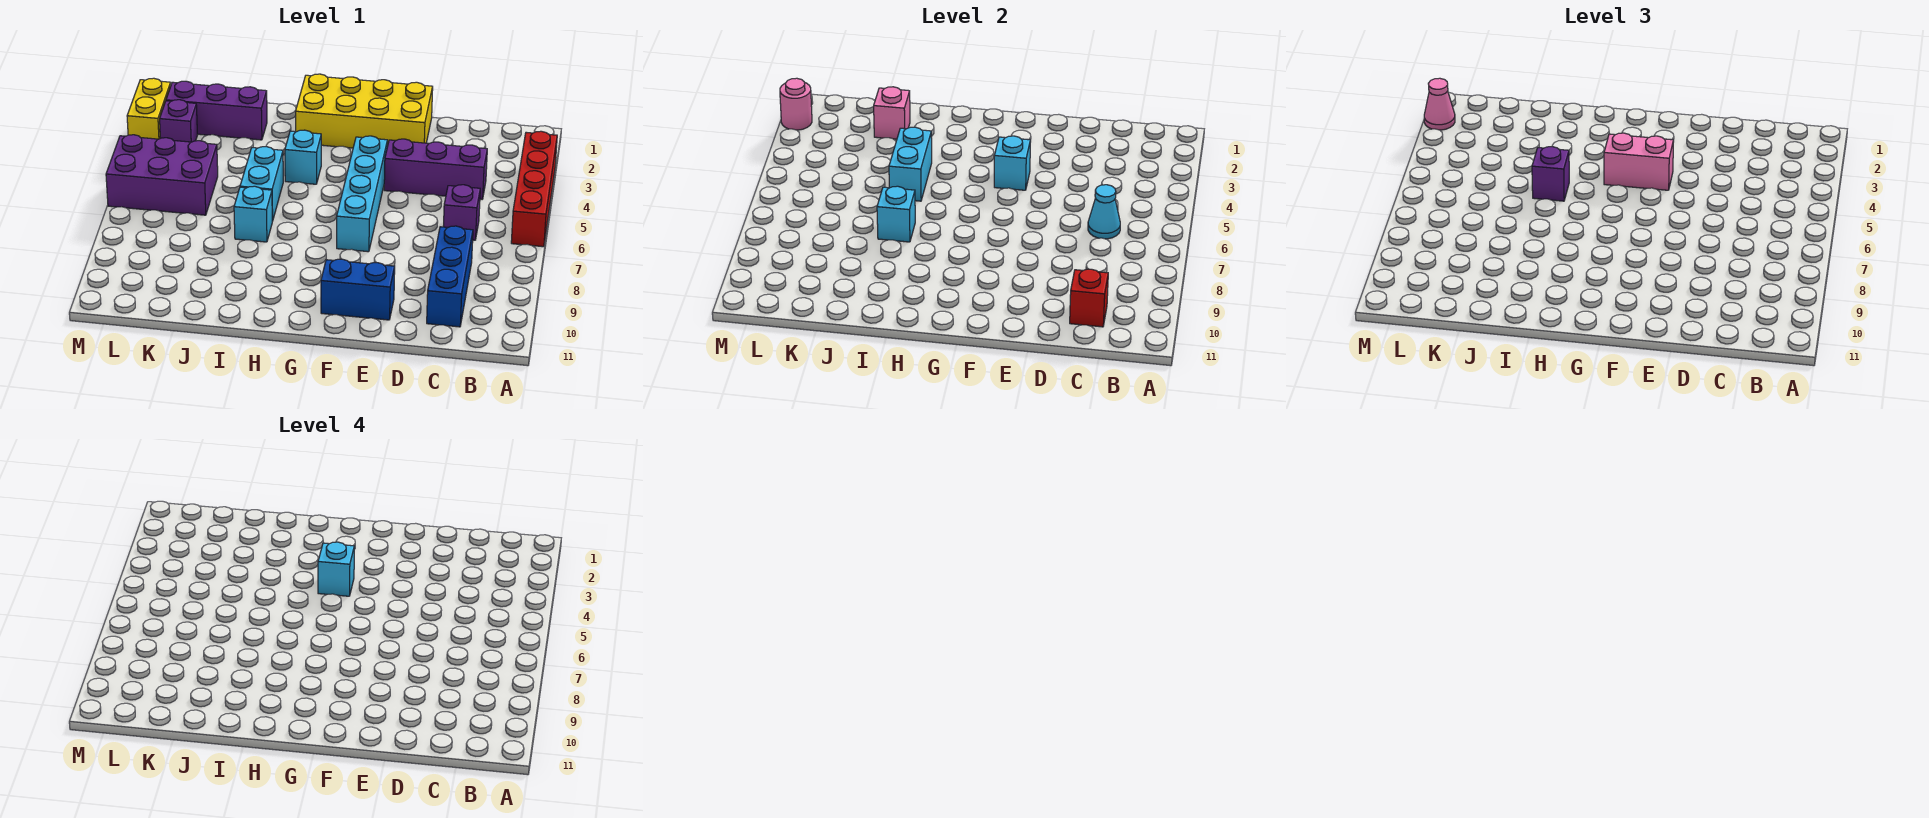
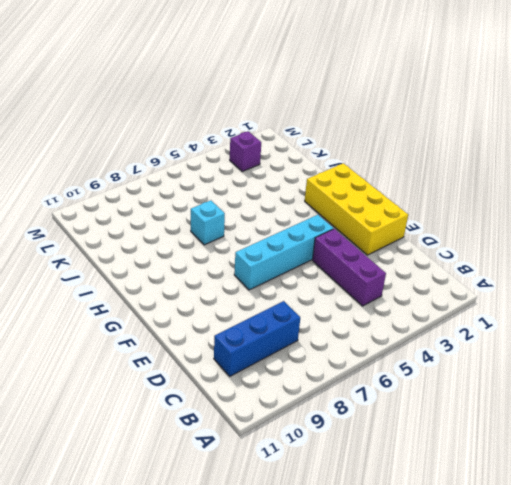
none -> red 1x4 brick [511,131,557,247]
none -> purple 1x1 brick [443,185,480,240]
none -> blue 1x2 brick [321,259,395,320]

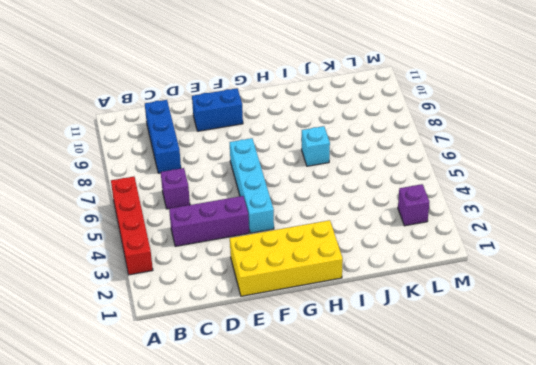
none -> cyan 1x1 brick [285,130,321,184]
none -> cyan 1x2 brick [240,147,283,221]
none -> purple 1x3 brick [166,81,267,140]

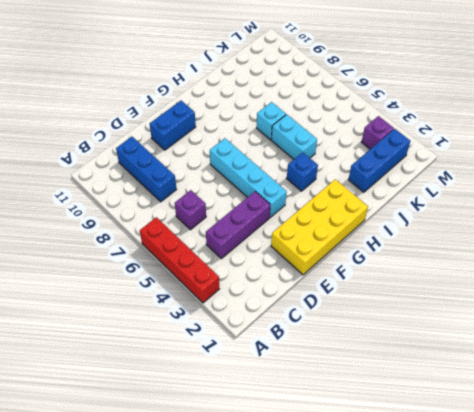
blue 1x1 brick [287,152,318,191] -> cyan 1x1 brick [285,130,321,184]
blue 1x3 brick [348,129,410,192] -> purple 1x3 brick [166,81,267,140]
none -> purple 2x3 brick [106,135,218,215]
none -> yellow 1x2 brick [127,78,171,139]
none -> cyan 1x1 cone [1088,185,1120,239]

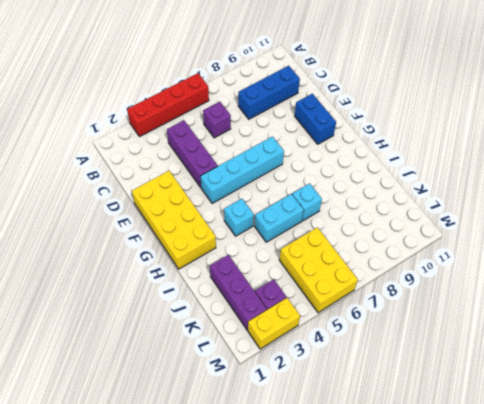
yellow 2x3 brick [279,227,358,313] -> purple 2x3 brick [106,135,218,215]
none -> cyan 1x1 cone [1088,185,1120,239]
none -> red 1x1 brick [1070,269,1108,327]
none -> cyan 1x1 brick [994,136,1030,190]

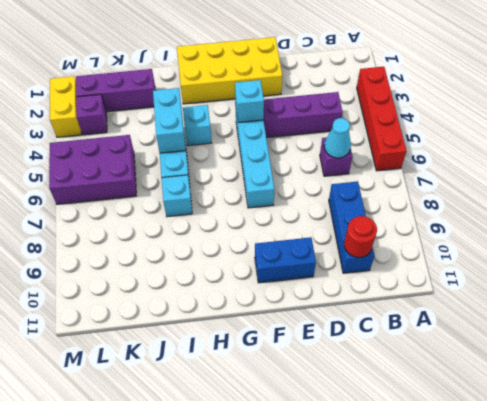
red 1x1 round brick [344,216,377,257] -> red 1x1 brick [1070,269,1108,327]
none -> cyan 1x1 brick [877,186,915,242]
none -> pink 1x1 brick [874,87,910,139]
none -> pink 1x1 round brick [780,78,812,130]

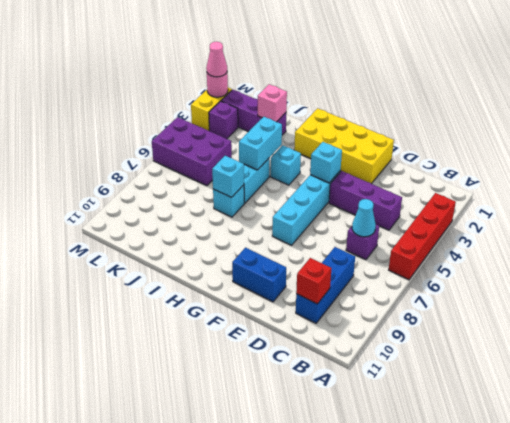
none -> pink 1x2 brick [1604,133,1673,190]
none -> purple 1x1 brick [1532,147,1569,201]
none -> cyan 1x1 brick [318,542,354,596]

